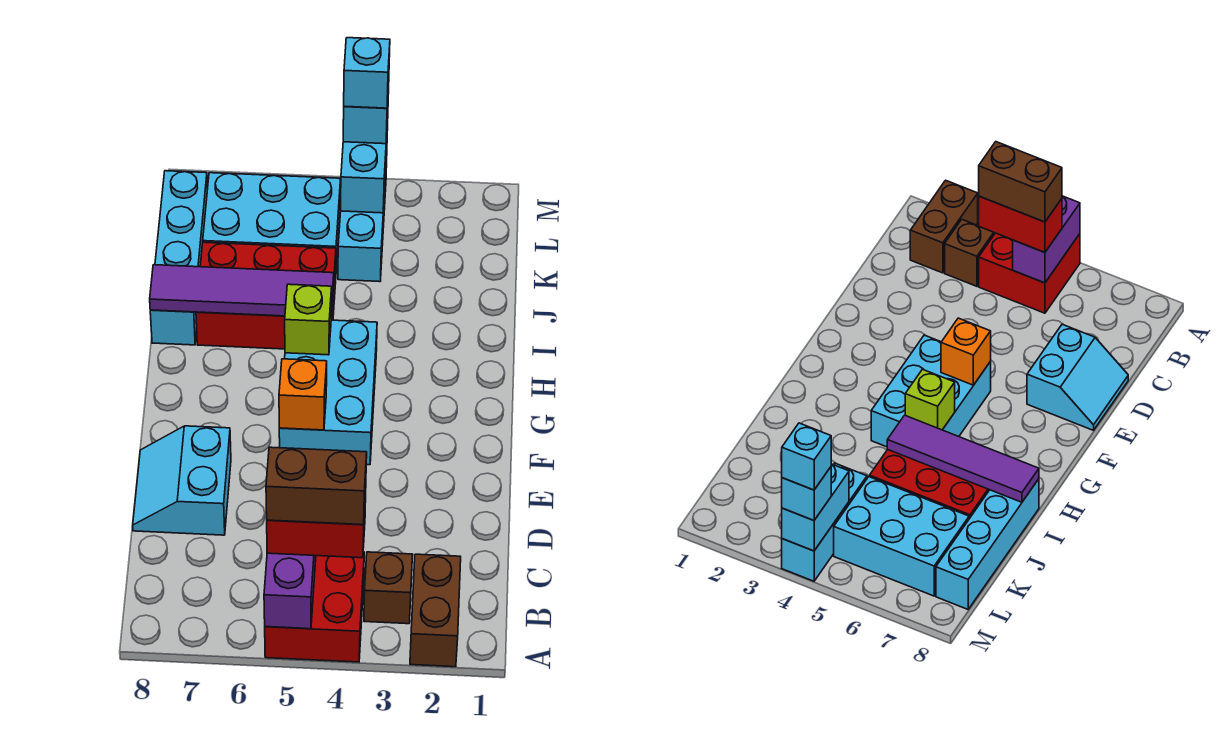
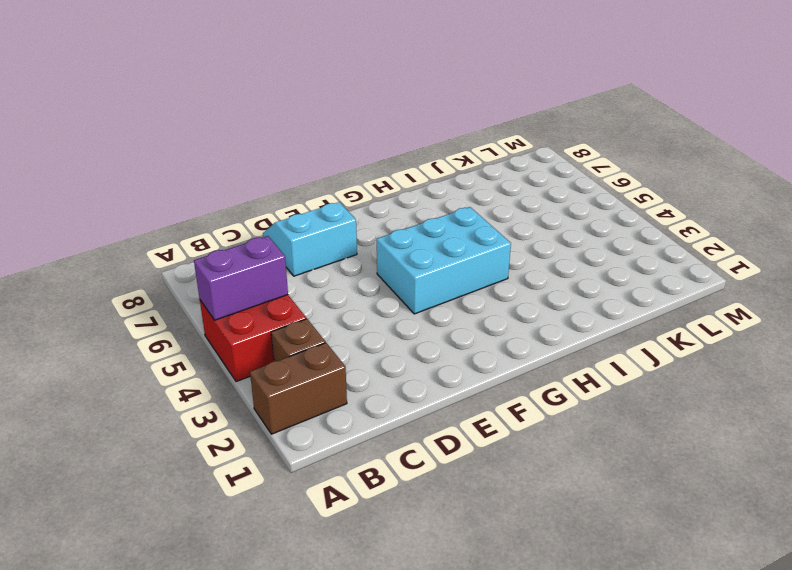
none -> red 2x3 brick [196,242,336,349]
none -> cyan 1x4 brick [150,171,208,345]
none -> cyan 1x3 brick [338,157,387,282]

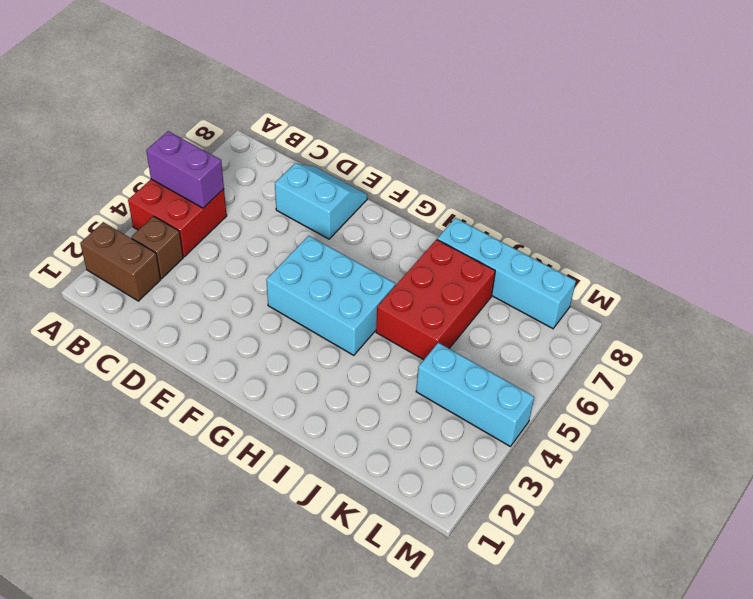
none -> cyan 2x3 brick [203,173,341,268]
none -> orange 1x1 brick [279,359,327,430]
none -> lime 1x1 brick [285,284,332,355]

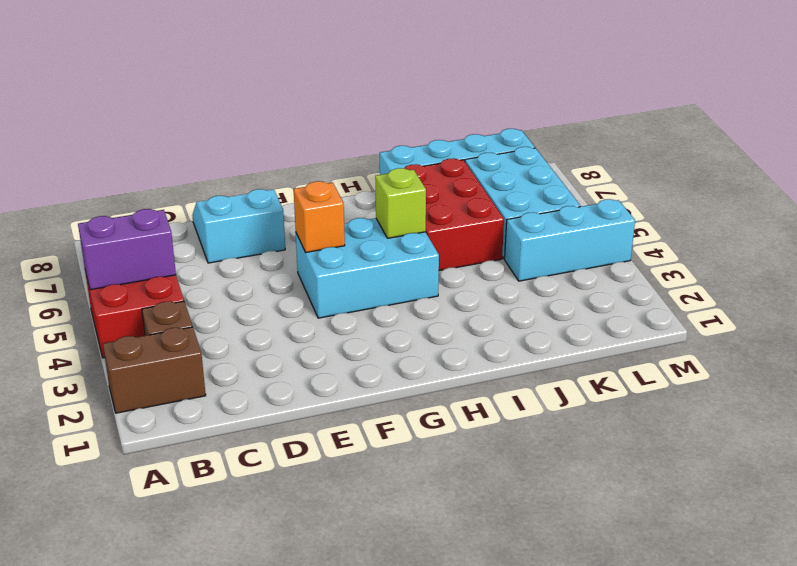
none -> purple 1x4 tile [150,265,334,316]
none -> cyan 1x2 brick [341,121,388,213]
none -> red 1x2 brick [267,493,366,558]

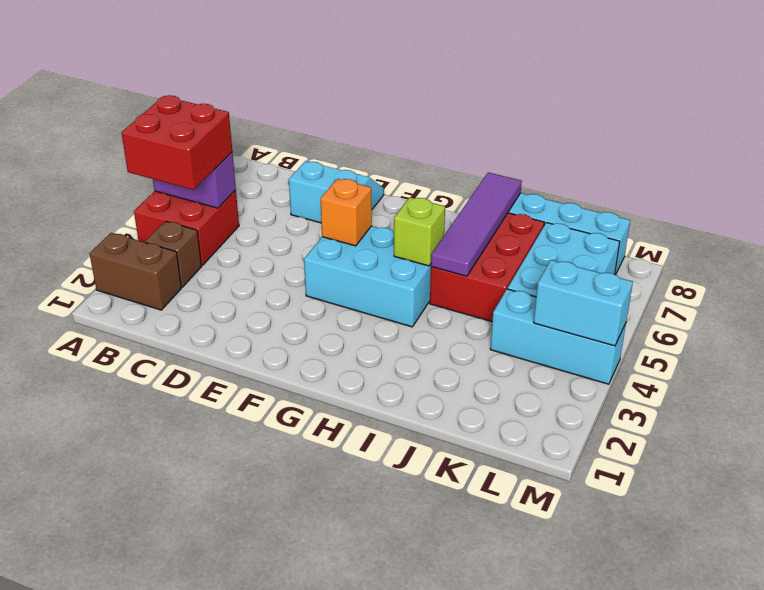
red 2x2 brick [121,95,232,190] -> red 1x2 brick [267,493,366,558]
none -> cyan 1x1 brick [343,85,389,144]
none -> brown 1x2 brick [266,447,367,525]
none -> cyan 1x1 brick [344,38,390,108]

